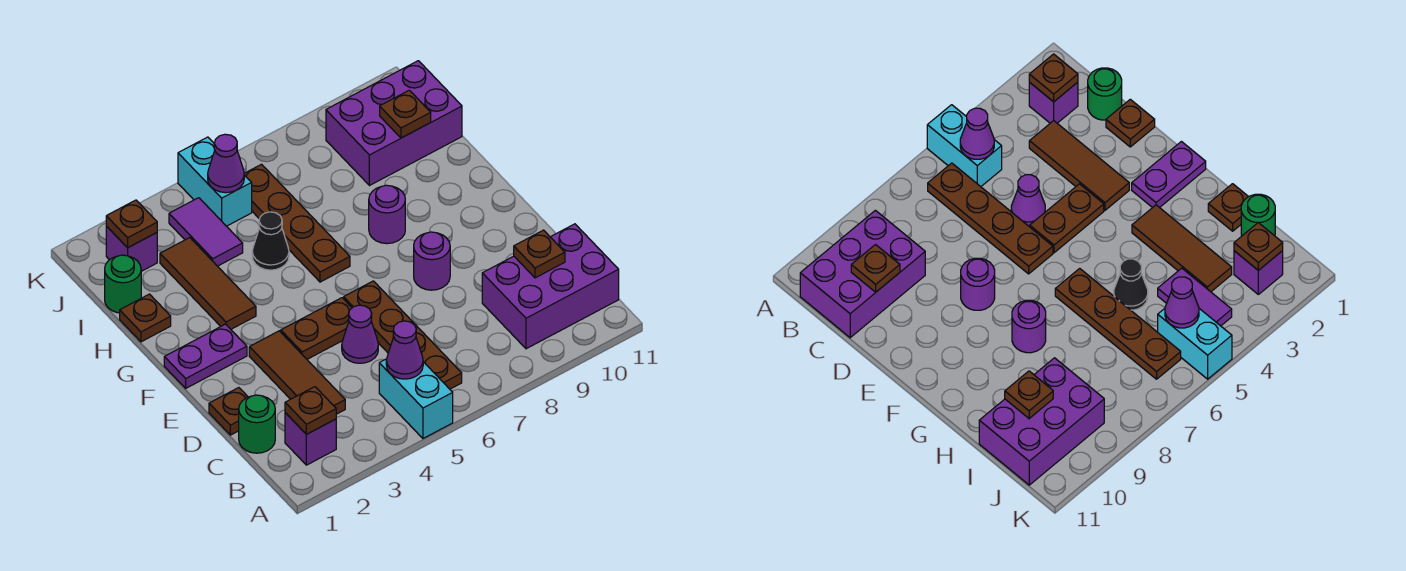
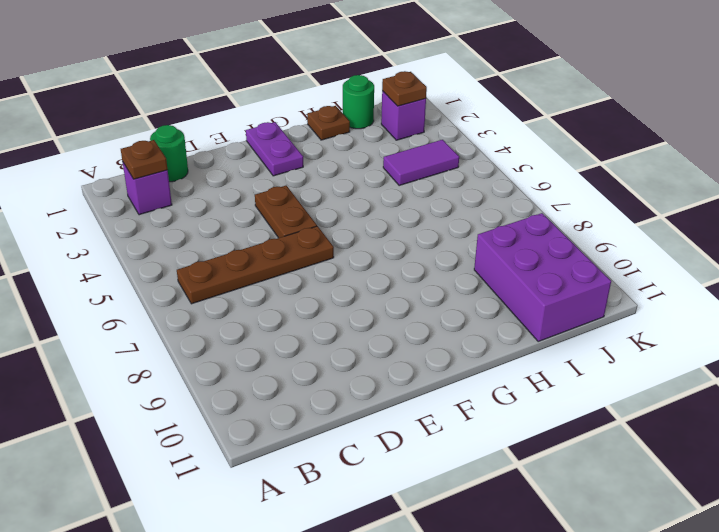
none -> cyan 1x2 brick [379,359,453,438]
none -> purple 2x3 brick [482,224,619,349]
none -> brown 1x3 tile [249,331,345,414]

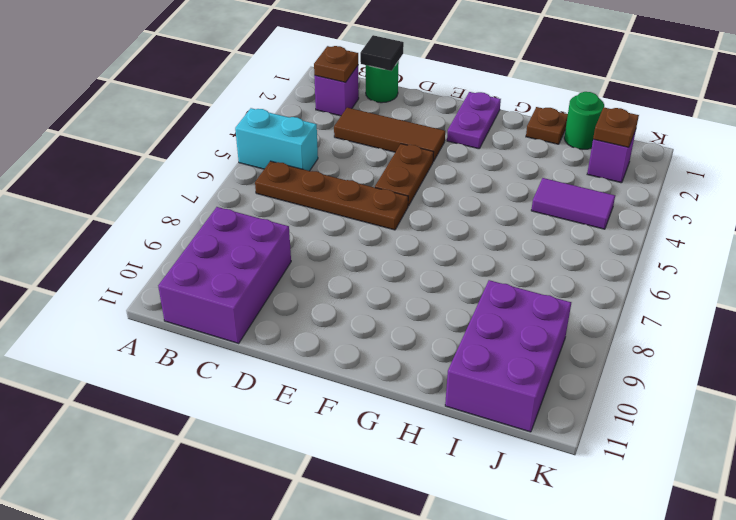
black 1x1 tile [360,35,404,71] -> none
none -> brown 1x1 plate [209,388,248,435]
none -> purple 1x1 cone [342,305,378,363]
none -> purple 1x1 round brick [414,232,450,290]

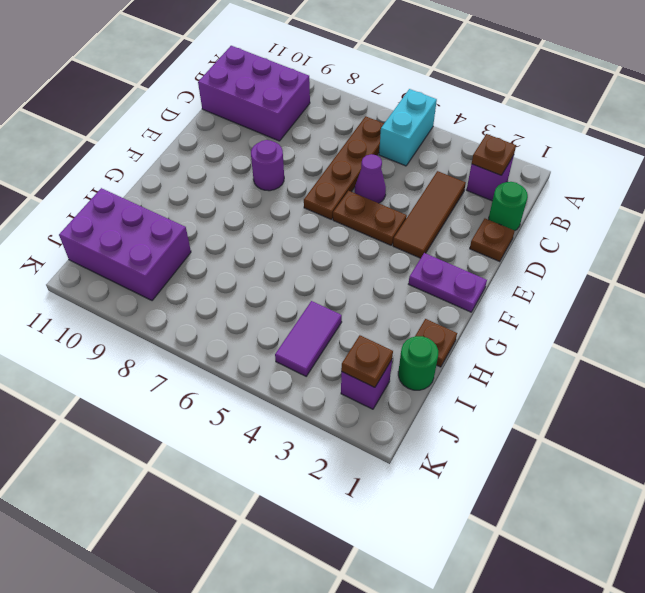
none -> brown 1x3 tile [160,238,256,329]
none -> brown 1x4 plate [244,164,350,282]
none -> purple 1x1 round brick [369,185,405,244]

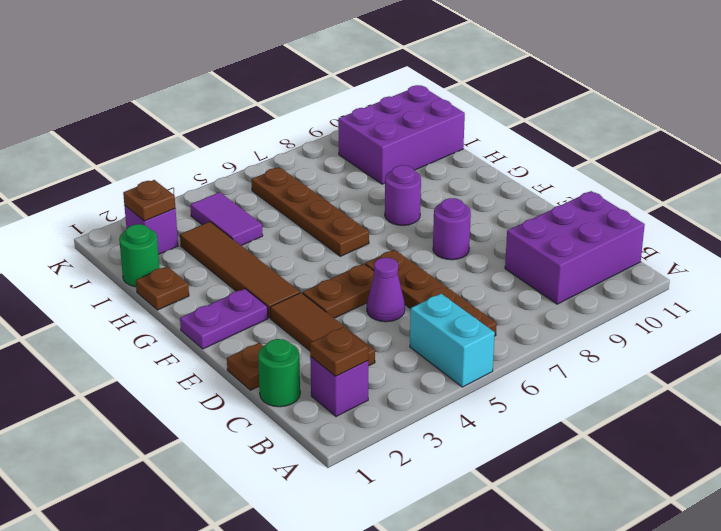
brown 1x4 tile [180,222,300,318] -> brown 1x3 tile [160,238,256,329]
none -> black 1x1 cone [252,212,289,270]
none -> cyan 1x2 brick [178,137,252,226]
none -> purple 1x1 cone [386,321,423,379]

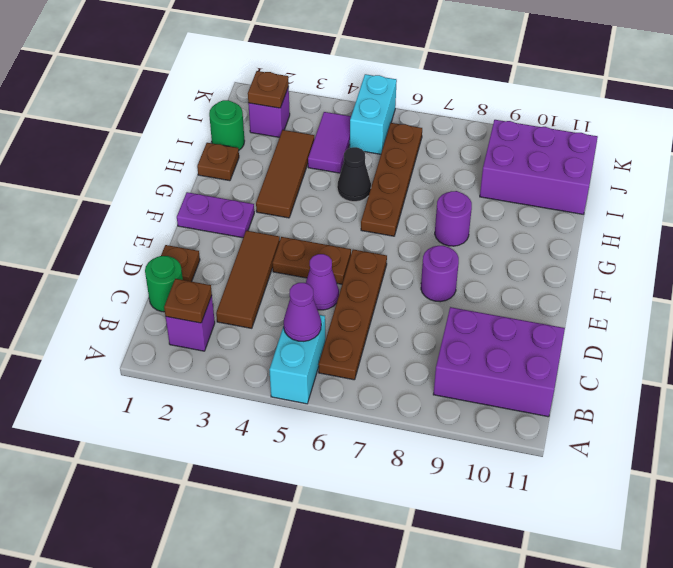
none -> brown 1x1 plate [514,230,565,278]
none -> brown 1x1 plate [380,90,431,138]
none -> purple 1x1 cone [208,134,244,193]

